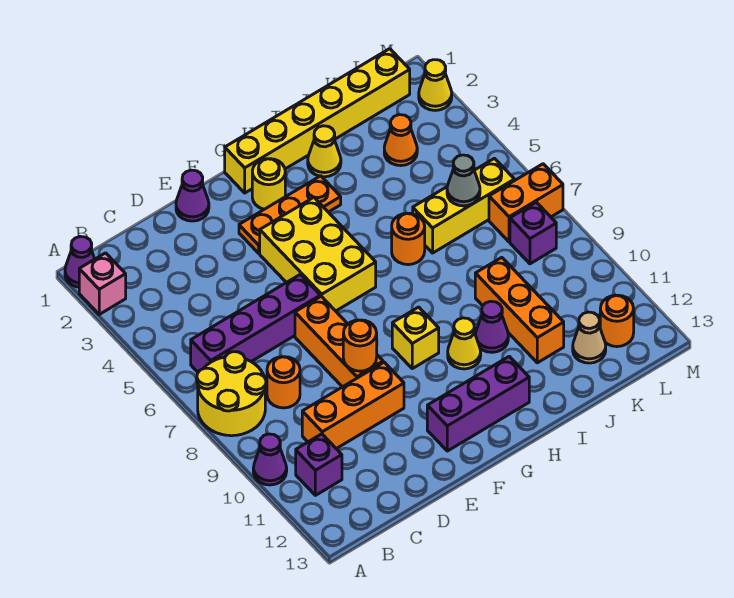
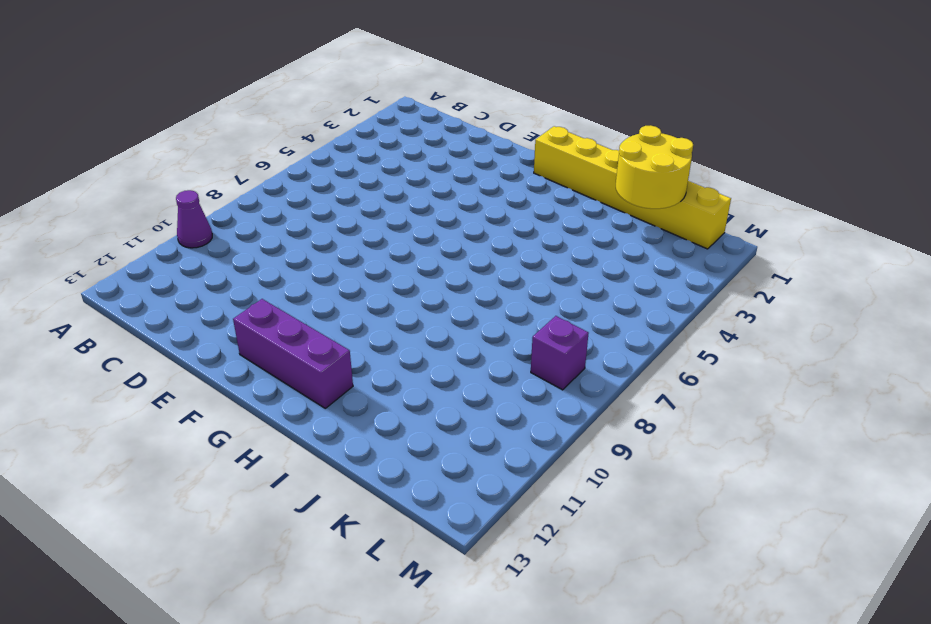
yellow 2x2 round brick [616,125,693,209] -> yellow 2x2 round brick moved to [197,352,266,436]
none -> purple 1x1 cone [65,236,95,287]
none -> pink 1x1 brick [79,253,126,314]
none -> purple 1x4 brick [191,274,320,372]
none -> purple 1x1 brick [296,434,342,495]

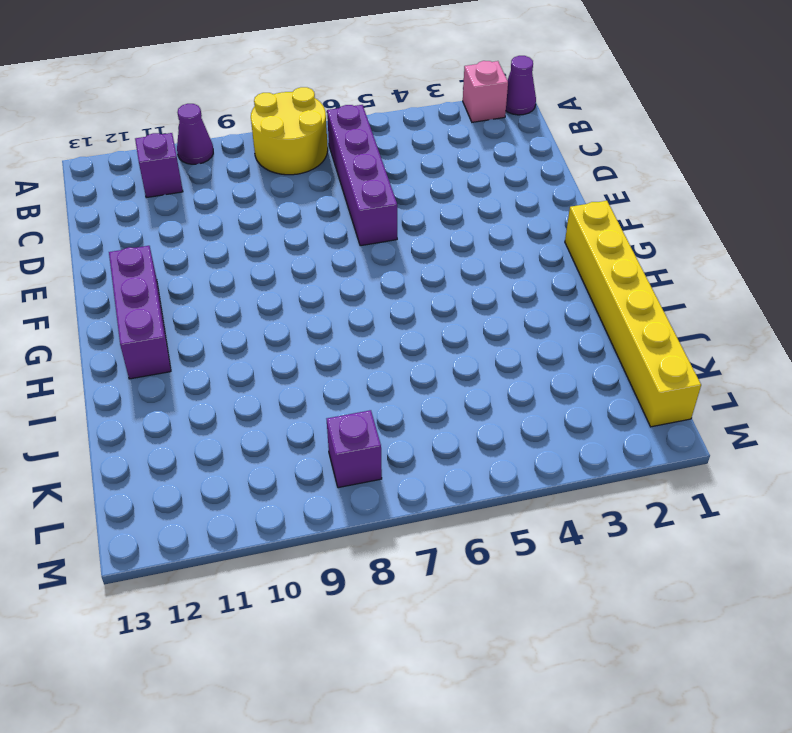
none -> orange 1x1 round brick [267,357,300,408]
none -> orange 1x3 brick [302,362,404,449]
none -> purple 1x1 cone [176,170,209,221]
none -> orange 1x3 brick [295,296,383,387]

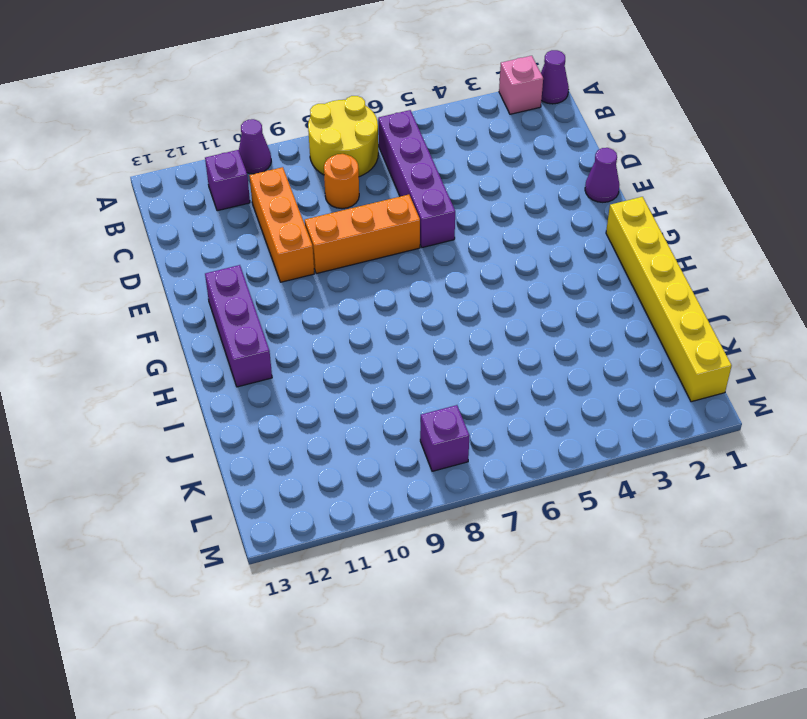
none -> orange 1x3 plate [239,176,341,253]
none -> yellow 2x3 brick [260,197,376,311]
none -> yellow 1x1 round brick [252,159,285,209]
none -> yellow 1x1 brick [392,307,439,369]

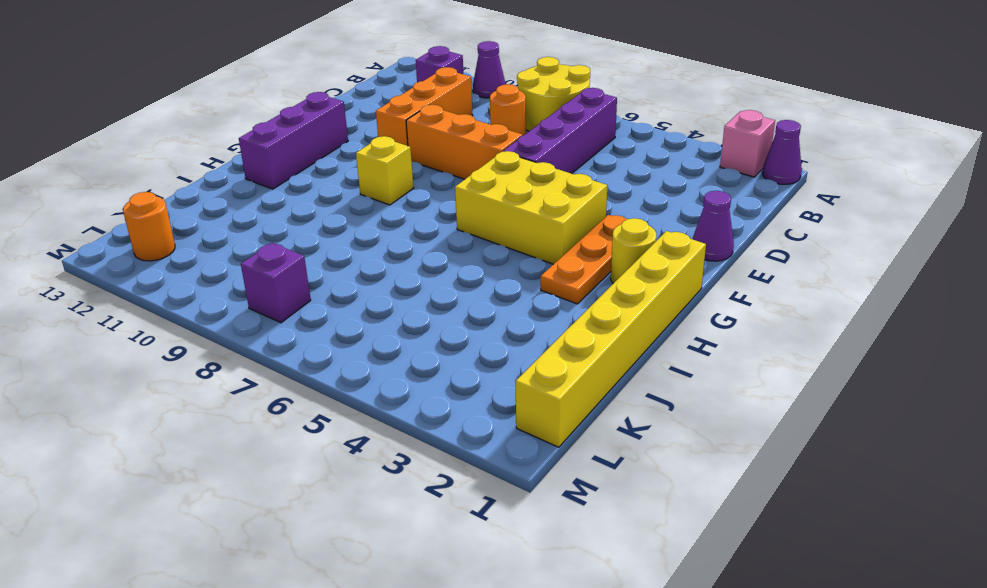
none -> yellow 1x1 cone [448,318,481,369]
none -> yellow 1x1 cone [308,126,341,177]
none -> orange 1x1 round brick [392,213,425,265]
none -> purple 1x1 cone [475,301,508,352]

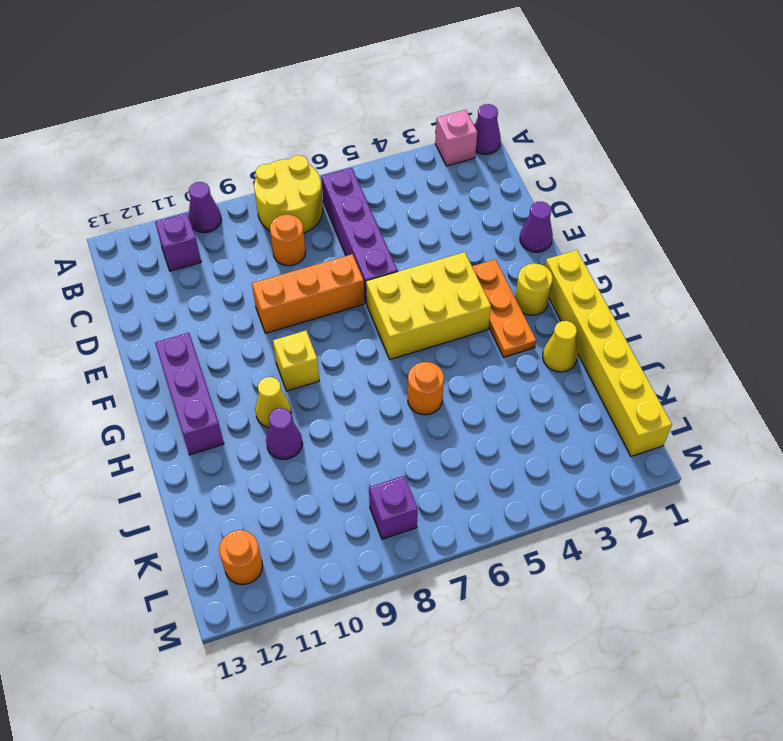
none -> orange 1x3 brick [302,362,404,449]
none -> yellow 1x3 brick [413,158,514,253]
none -> orange 1x3 brick [475,257,564,363]
none -> orange 1x1 cone [384,115,417,166]

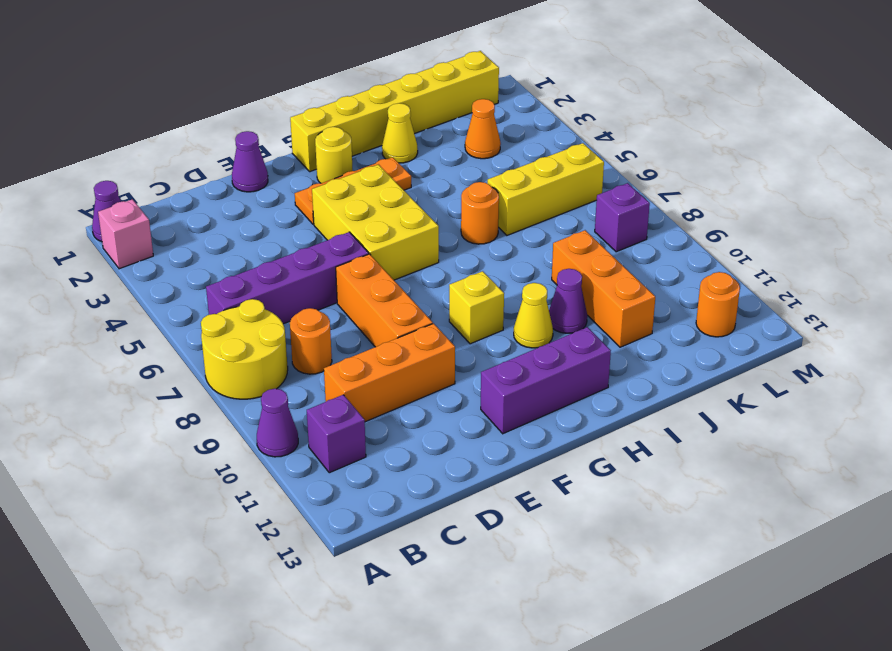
none -> tan 1x1 cone [573,312,606,363]
none -> orange 1x2 brick [489,164,563,242]
none -> yellow 1x1 cone [419,60,452,110]
none -> orange 1x1 round brick [343,320,377,371]

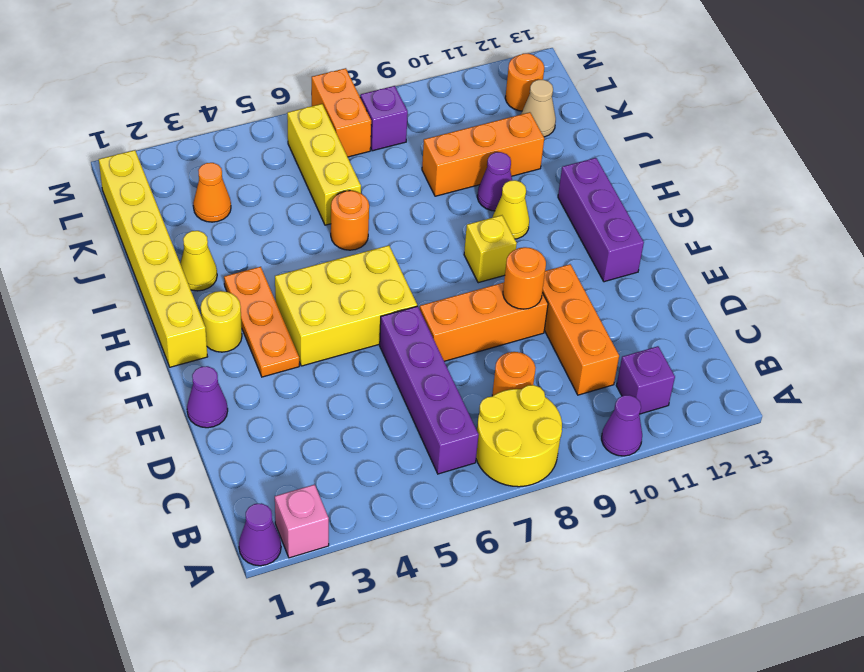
none -> yellow 1x1 cone [419,60,452,110]
none -> grey 1x1 cone [447,155,480,206]

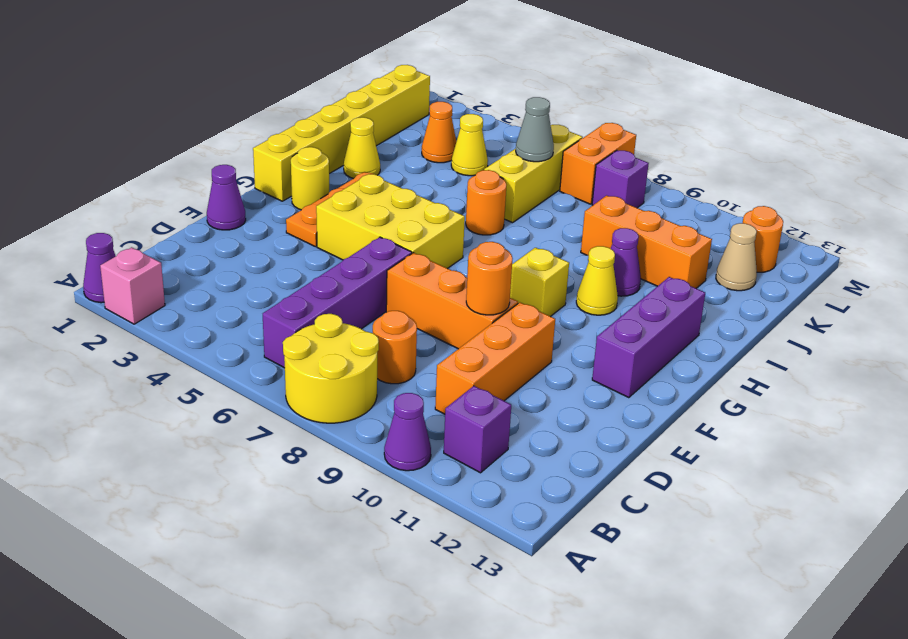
yellow 1x1 cone [451,114,488,176] -> yellow 1x1 cone moved to [419,60,452,110]

